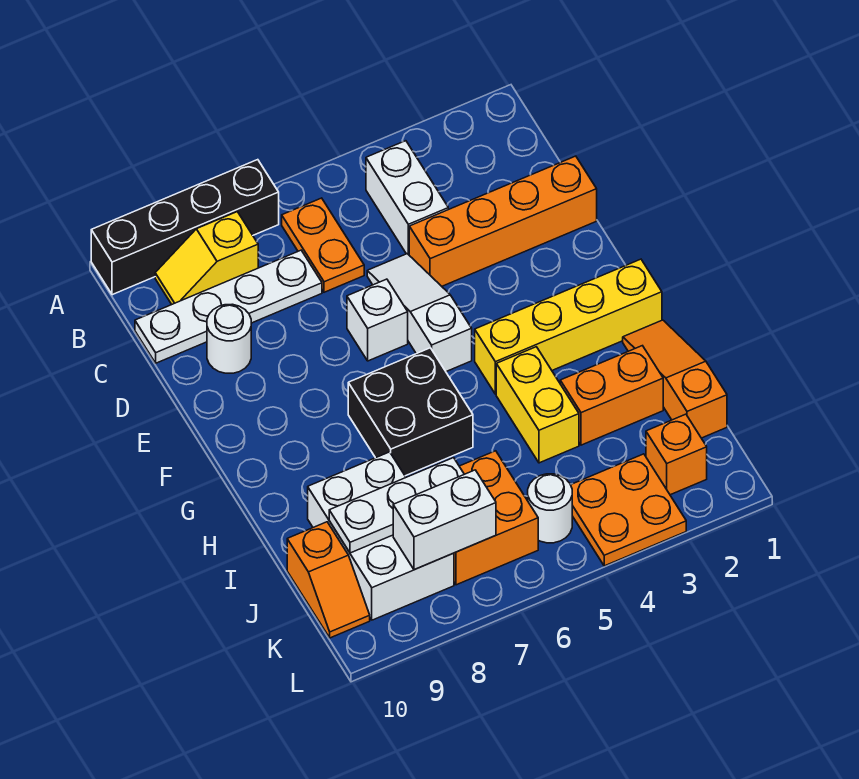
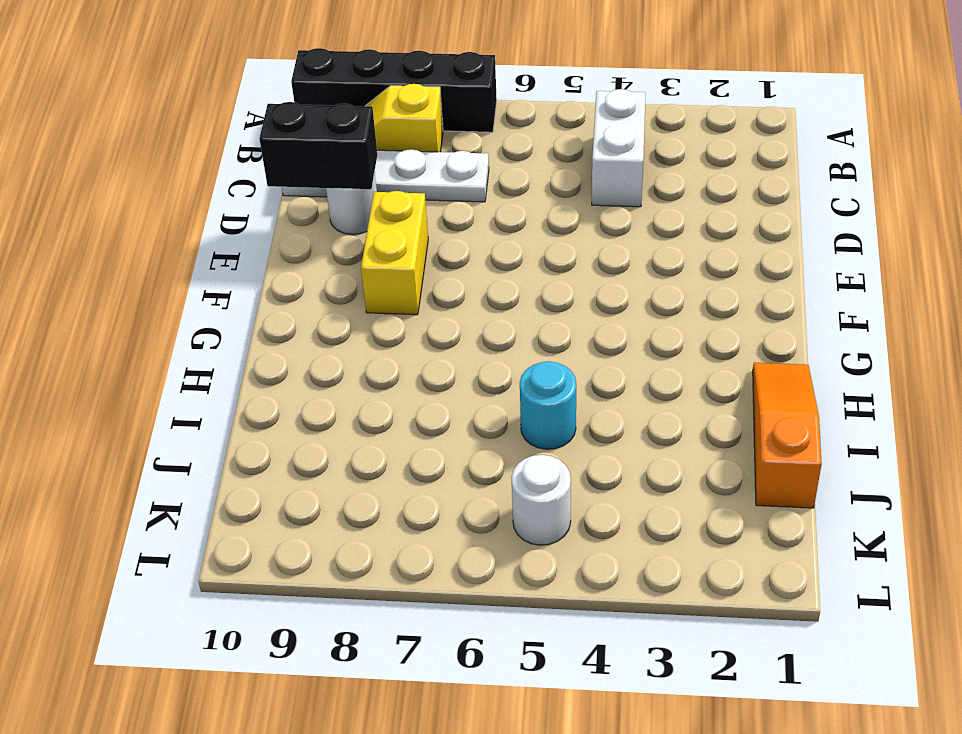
black 1x2 brick [259,102,377,189] -> none
yellow 1x2 brick [361,191,428,315] -> yellow 1x2 brick moved to [496,347,579,463]
cyan 1x1 round brick [520,361,576,449] -> none
none -> orange 1x2 plate [282,198,364,292]
none -> orange 1x4 brick [409,156,597,286]
none -> white 1x3 slope [367,254,472,372]

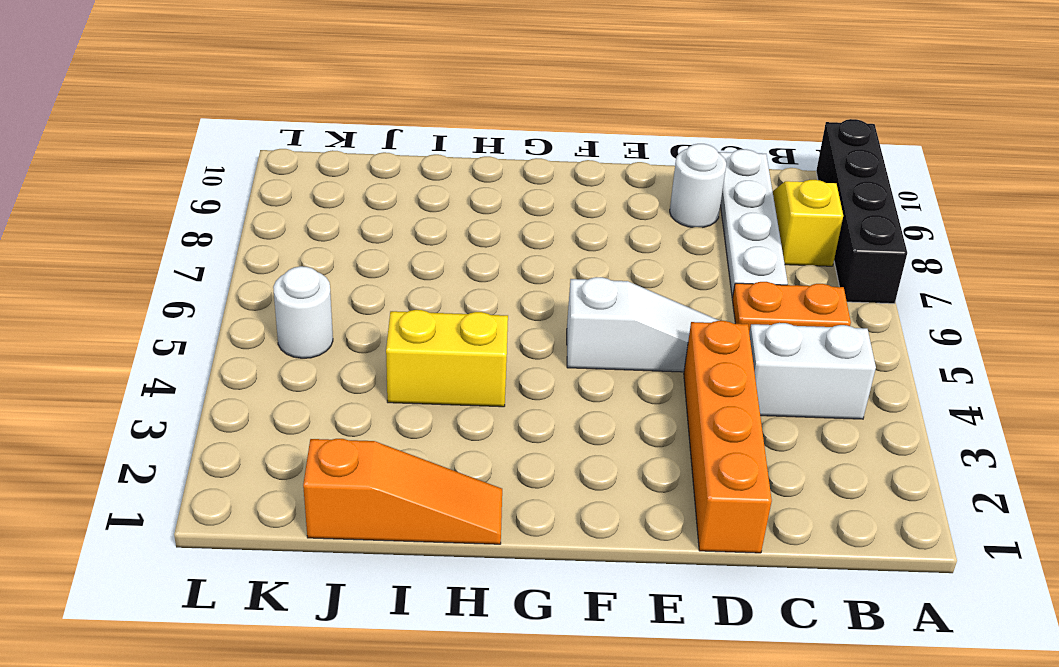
none -> white 1x1 brick [347,279,408,361]
none -> yellow 1x4 brick [475,259,662,394]
none -> black 2x2 brick [348,348,473,476]

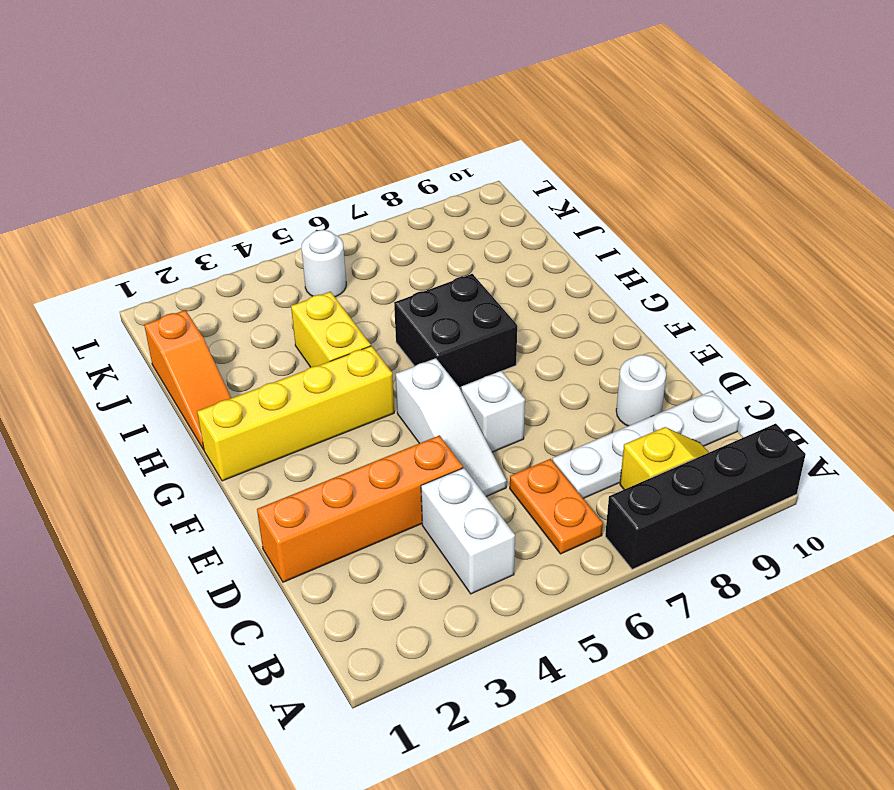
none -> orange 1x2 brick [560,346,663,445]
none -> white 2x3 brick [308,452,454,620]
none -> orange 2x2 brick [454,451,538,585]

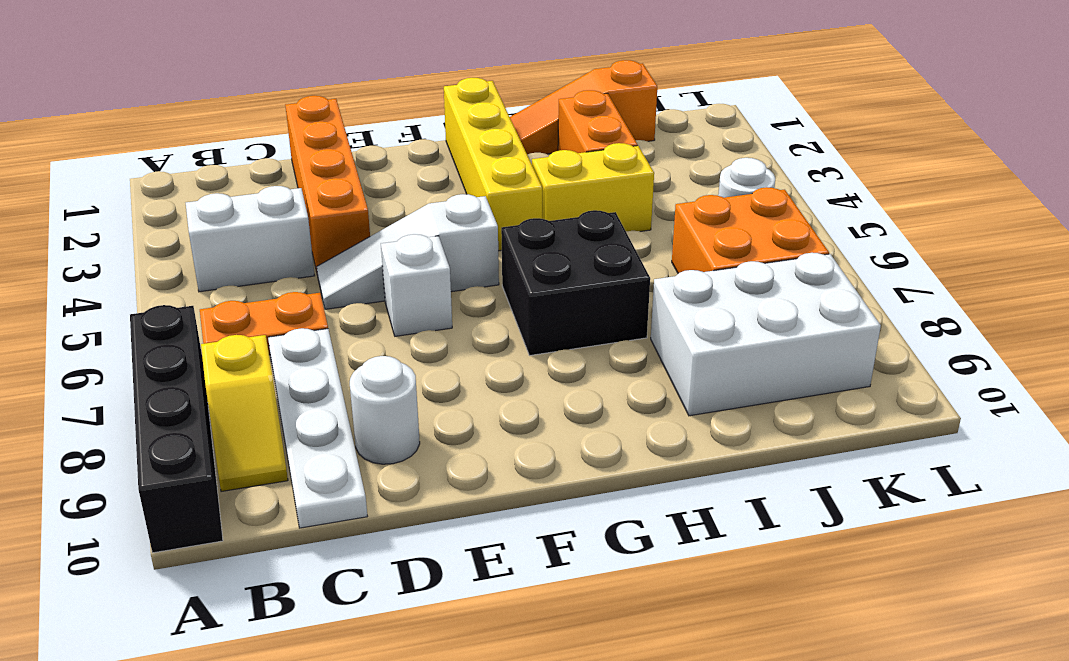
none -> orange 1x2 slope [287,522,370,638]
none -> orange 1x1 brick [646,414,707,495]
none -> orange 2x2 plate [571,454,686,566]

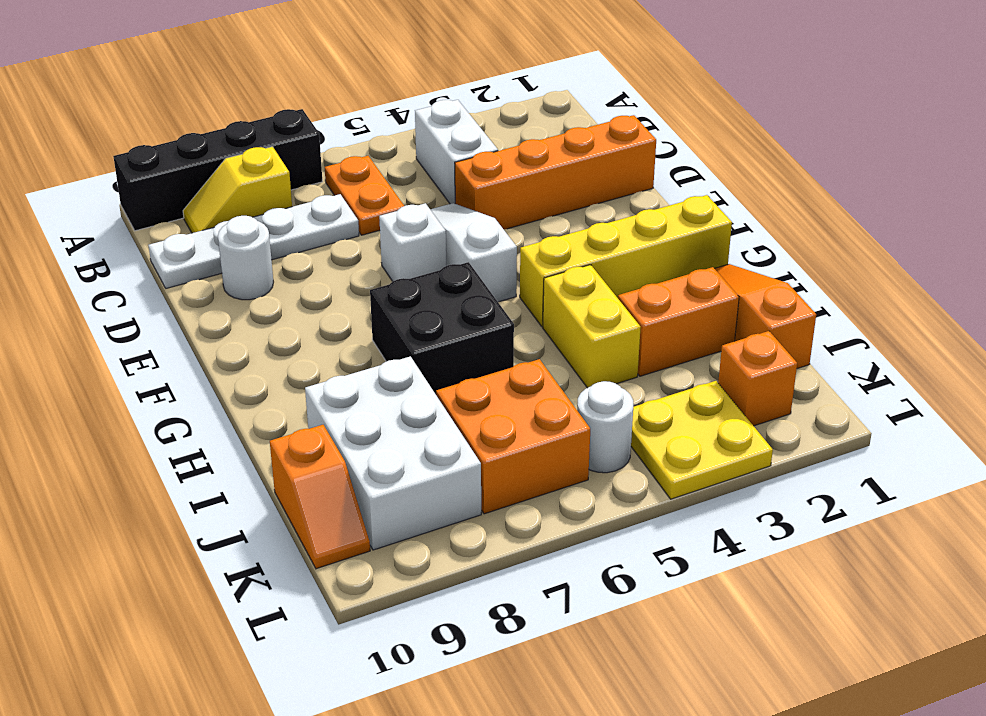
yellow 2x2 plate [631,381,773,499] -> orange 2x2 plate [571,454,686,566]
none -> white 1x3 plate [329,458,464,553]
none -> white 1x2 brick [393,470,496,570]

